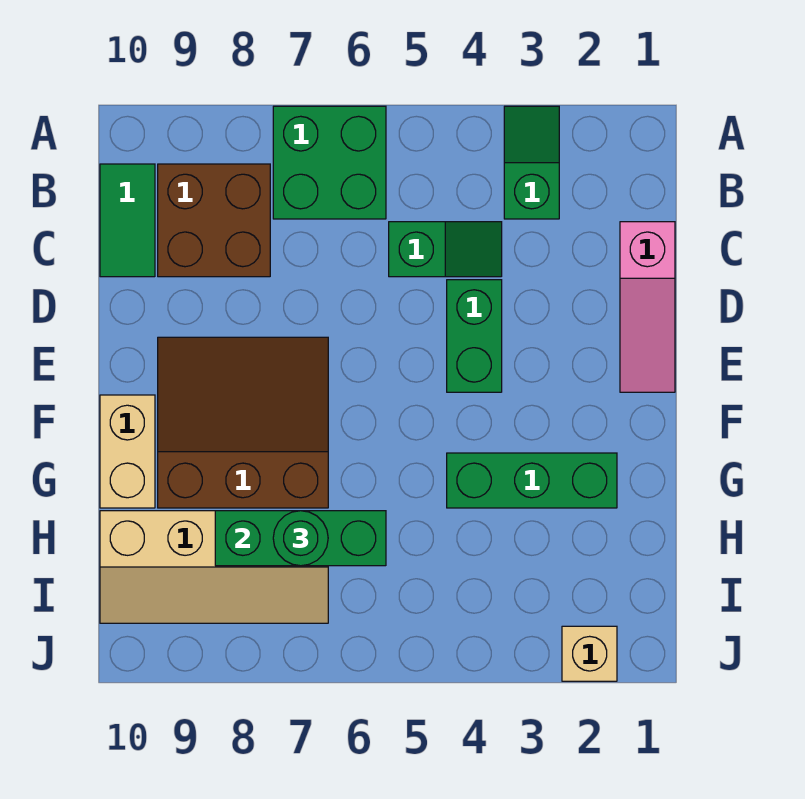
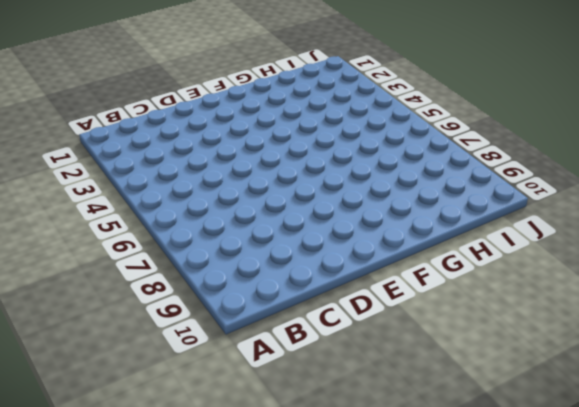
none -> green 1x2 slope [504,106,559,219]
none -> green 2x2 brick [273,106,386,219]
none -> brown 2x2 brick [158,164,270,277]

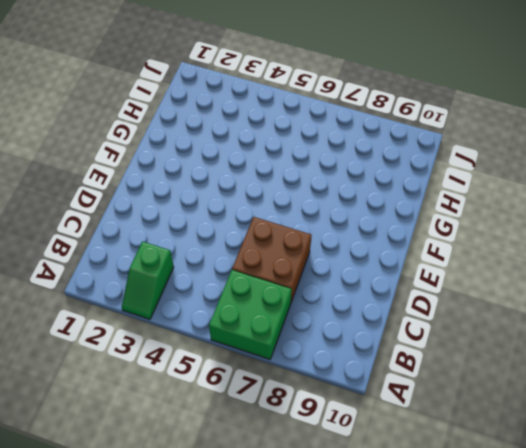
brown 2x2 brick [232,217,311,302] -> brown 2x2 brick moved to [158,164,270,277]
none -> green 1x2 tile [100,164,155,277]
none -> pink 1x3 slope [620,222,675,392]
none -> green 1x2 slope [389,222,502,277]

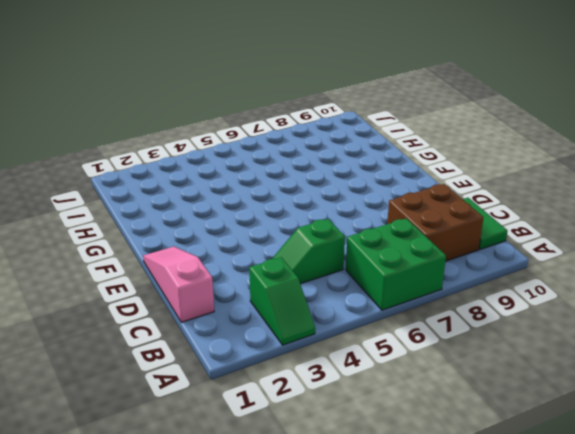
none -> green 1x2 brick [447,280,502,392]
none -> brown 3x3 slope [158,337,328,508]
none -> tan 1x2 brick [100,395,155,508]

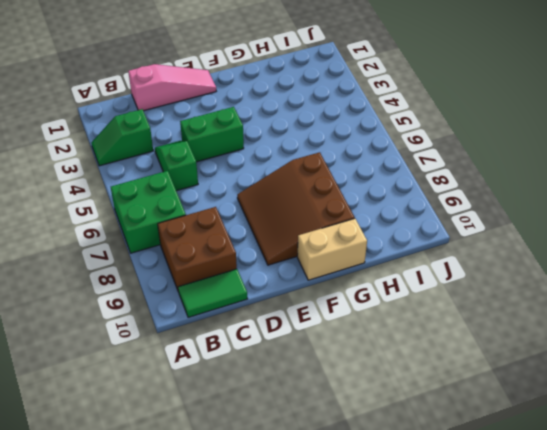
none -> green 1x3 brick [447,453,617,508]
none -> tan 2x4 slope [100,511,328,623]
none -> tan 1x1 brick [562,626,617,681]

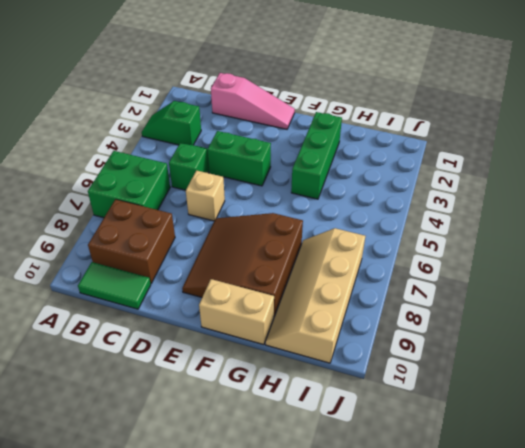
tan 1x1 brick [186,170,225,221] -> tan 1x1 brick moved to [562,626,617,681]
tan 2x4 slope [266,228,365,363] -> tan 2x4 slope turned to [100,511,328,623]
none -> green 1x3 brick [215,511,386,566]
none -> green 1x1 round brick [273,511,328,566]

